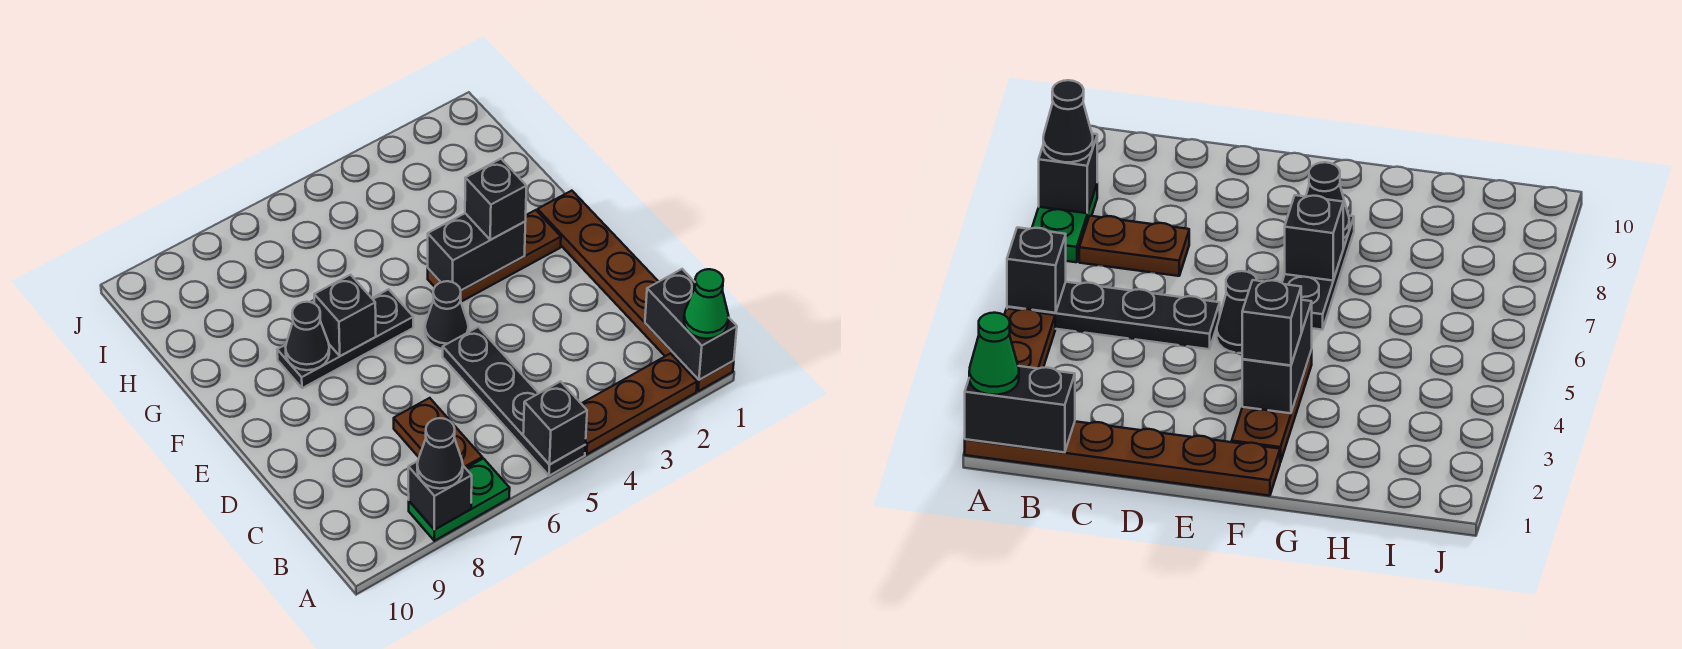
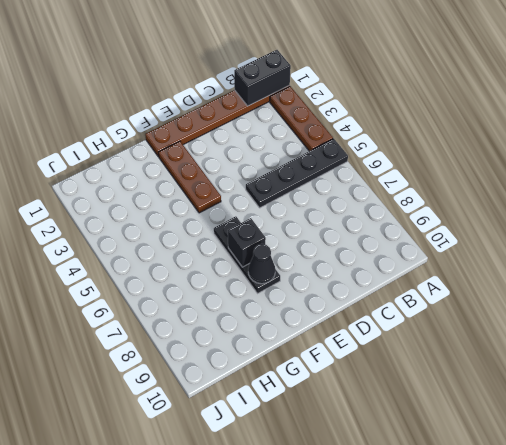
none -> green 1x2 plate [409,459,510,541]
none -> brown 1x2 plate [394,398,482,468]
none -> black 1x1 cone [425,281,468,349]

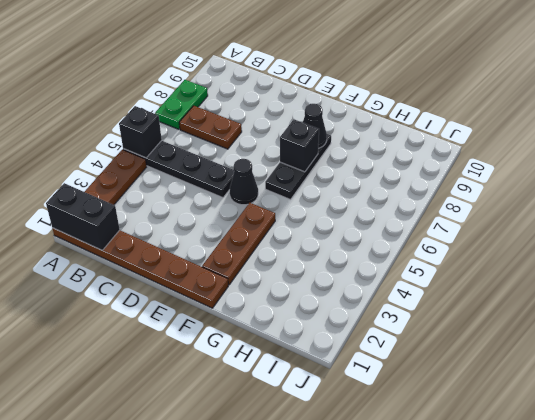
none -> black 1x1 brick [408,461,472,530]
none -> black 1x2 brick [428,213,525,290]
none -> green 1x1 cone [684,269,729,339]

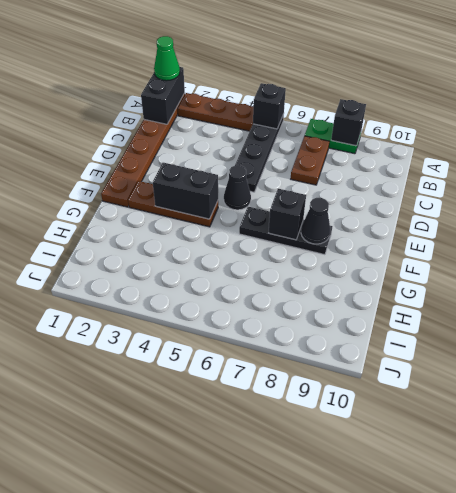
none -> black 1x1 cone [417,418,463,489]
none -> black 1x1 brick [465,159,527,240]

